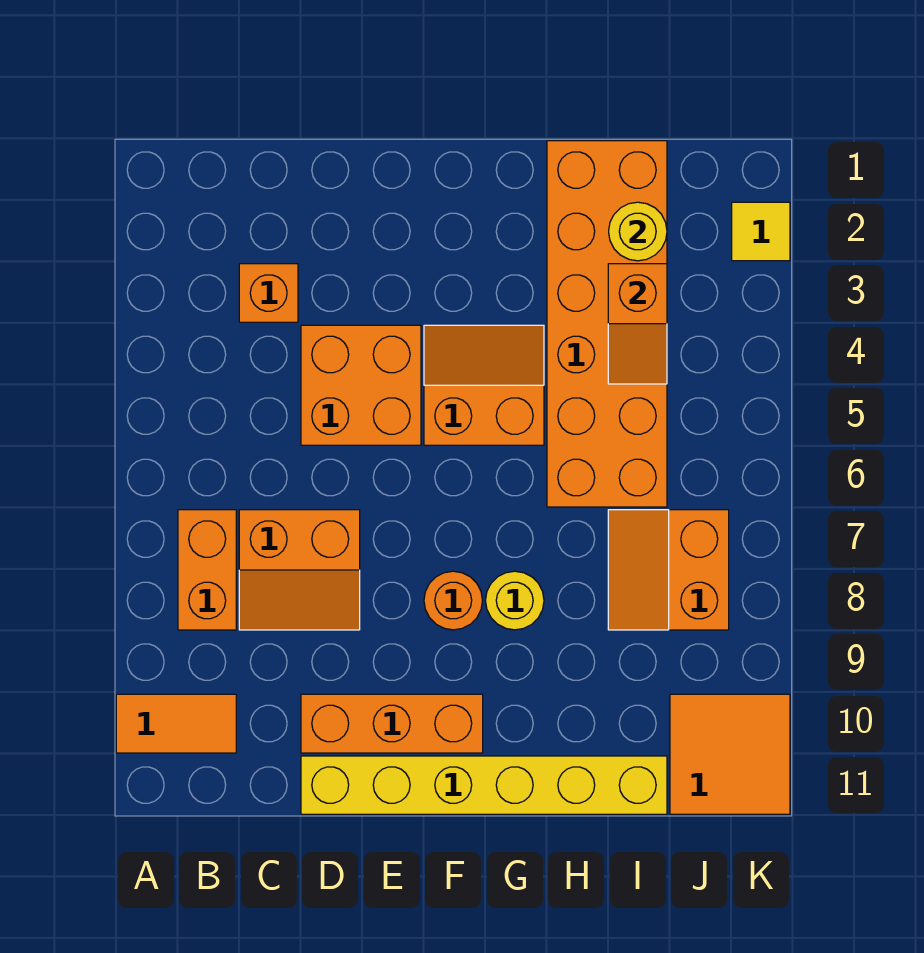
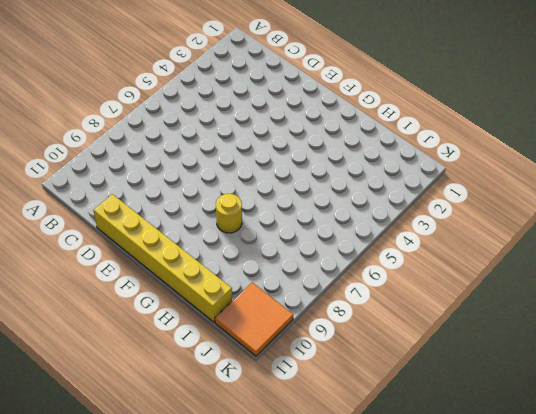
none -> orange 1x2 tile [116,694,236,753]
none -> orange 1x2 brick [178,510,236,630]
none -> orange 1x1 brick [239,264,298,322]

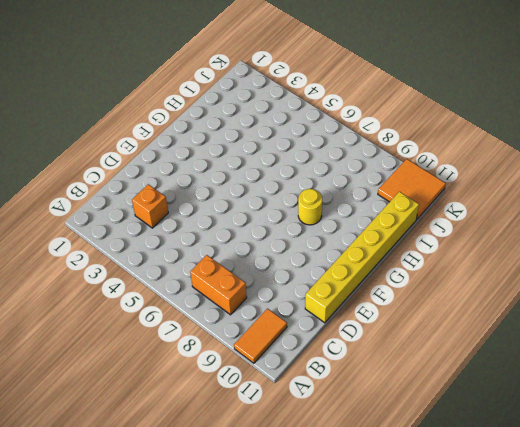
none -> orange 2x2 slope [239,510,360,630]
none -> orange 2x2 brick [301,325,421,445]
none -> orange 1x3 brick [301,694,483,753]

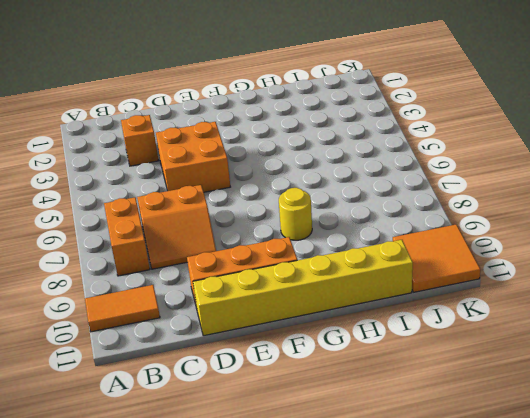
none -> orange 2x2 slope [424,325,544,445]
none -> orange 1x1 round brick [424,571,482,630]
none -> orange 2x6 brick [547,141,667,507]

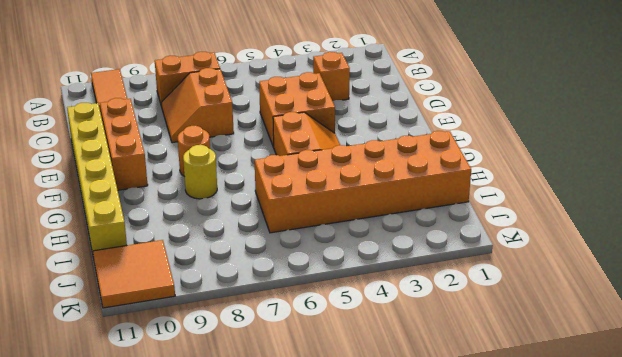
none -> orange 2x2 slope [608,510,729,630]
none -> yellow 1x1 tile [732,202,790,261]
none -> yellow 1x1 round brick [609,202,667,261]

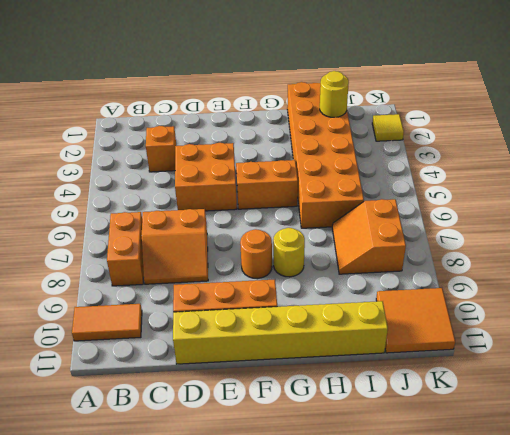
none -> orange 1x2 slope [608,264,667,384]

